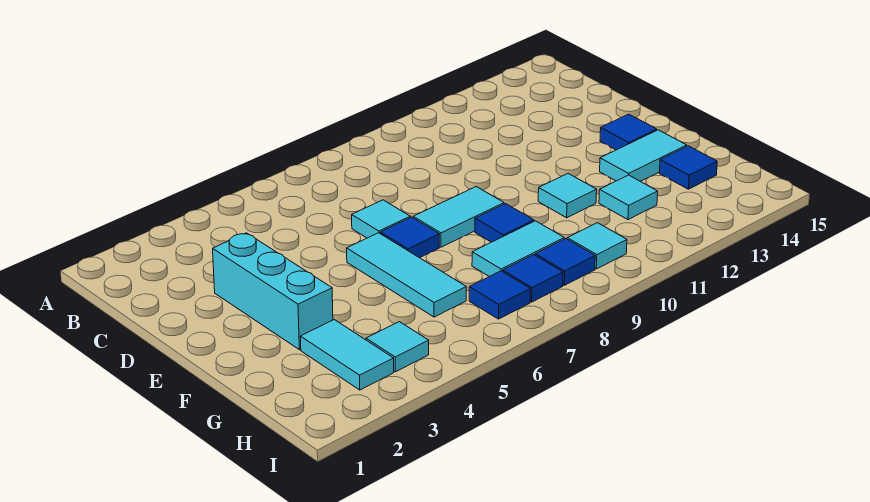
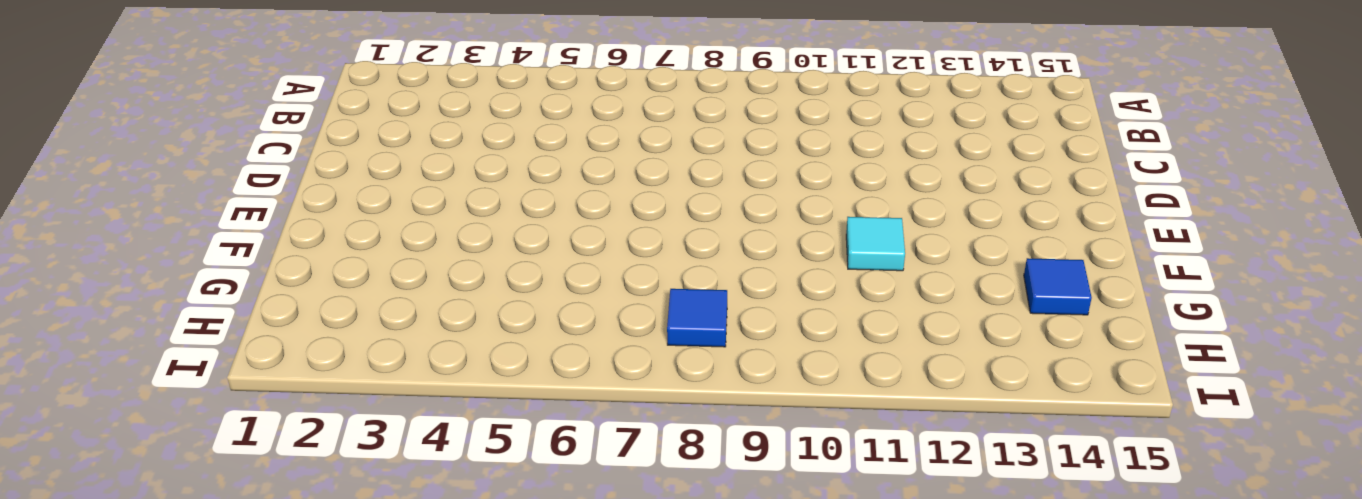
none -> cyan 1x3 brick [213,233,333,350]
none -> cyan 1x1 tile [352,200,410,238]
none -> cyan 1x3 tile [347,233,466,317]

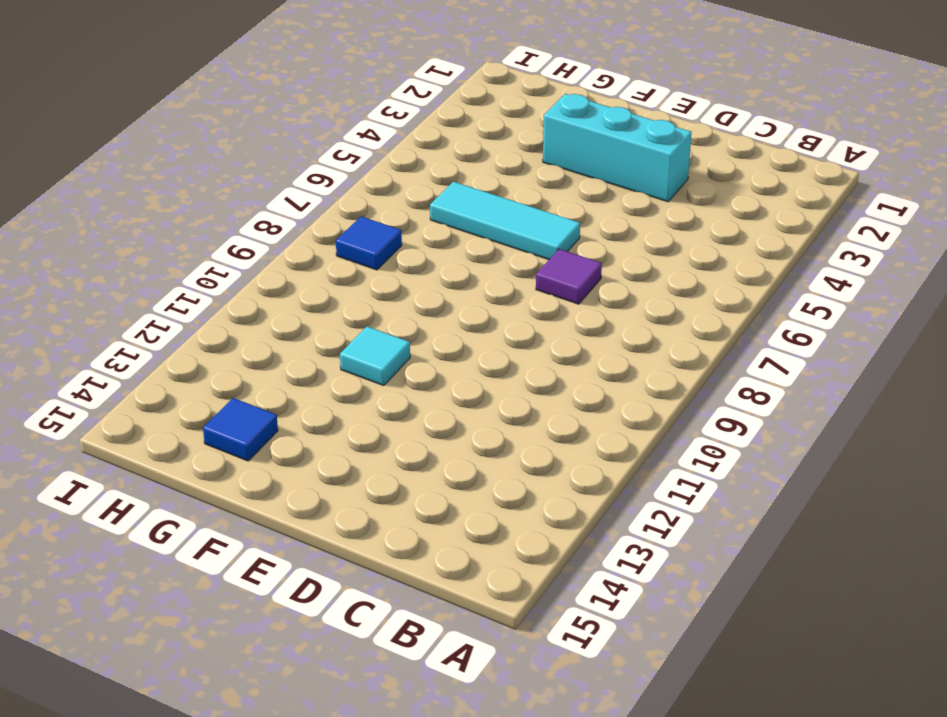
purple 1x1 tile [536,249,602,304] -> cyan 1x1 tile [352,200,410,238]
none -> blue 1x1 tile [380,217,439,258]
none -> cyan 1x2 tile [413,187,504,247]
none -> blue 1x1 tile [600,114,657,150]

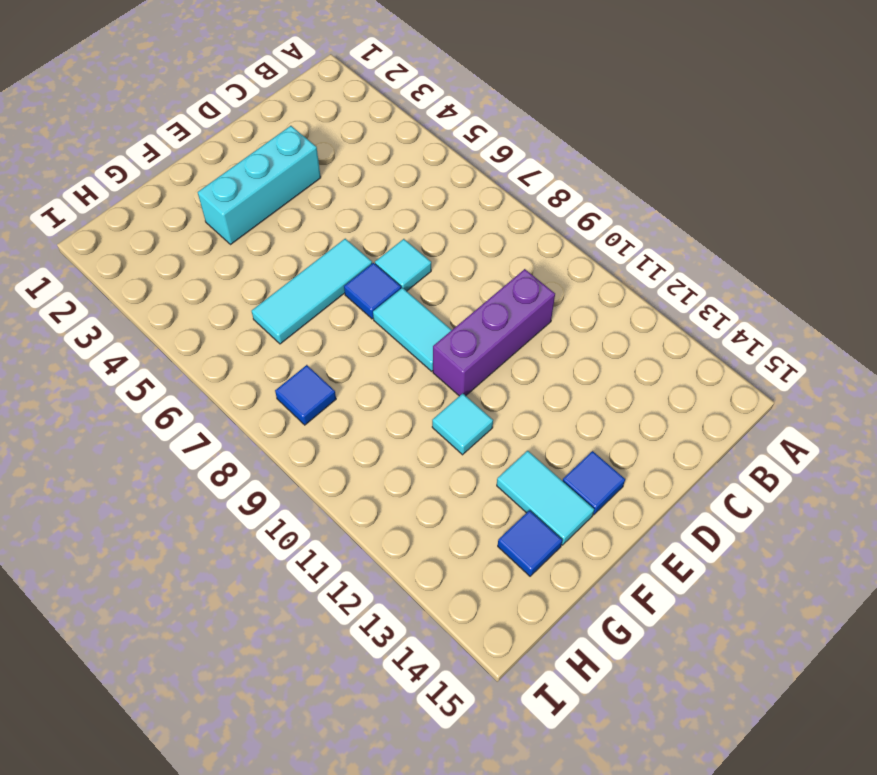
purple 1x3 brick [433,269,555,396] -> none
none -> blue 1x1 tile [475,204,534,242]
none -> cyan 1x2 tile [300,320,394,390]
none -> cyan 1x2 tile [472,221,564,277]

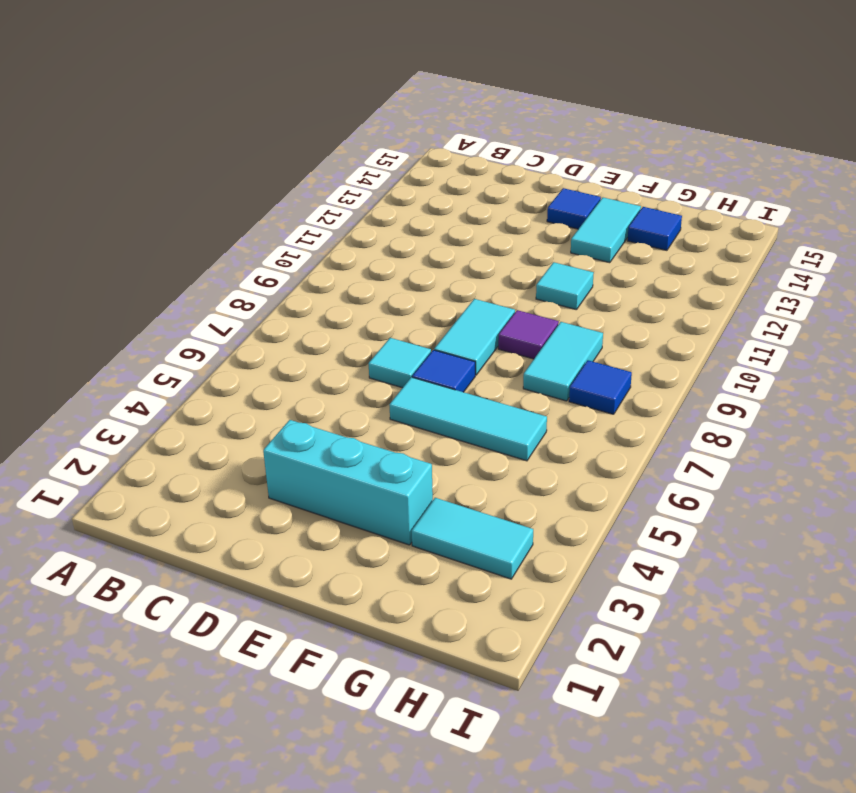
purple 1x1 tile [498,310,559,359] -> blue 1x1 tile [475,204,534,242]
none -> cyan 1x1 tile [599,175,658,220]
none -> cyan 1x1 tile [366,322,429,372]
none -> blue 1x1 tile [469,271,530,319]

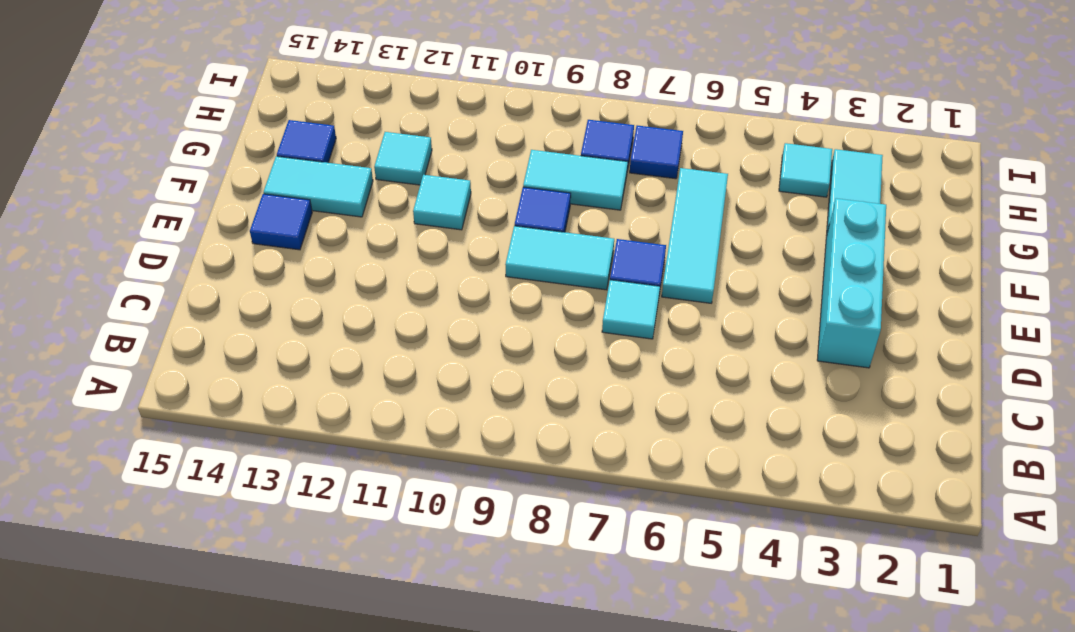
none -> blue 1x1 tile [535,239,595,285]
none -> cyan 1x1 tile [567,223,627,269]

